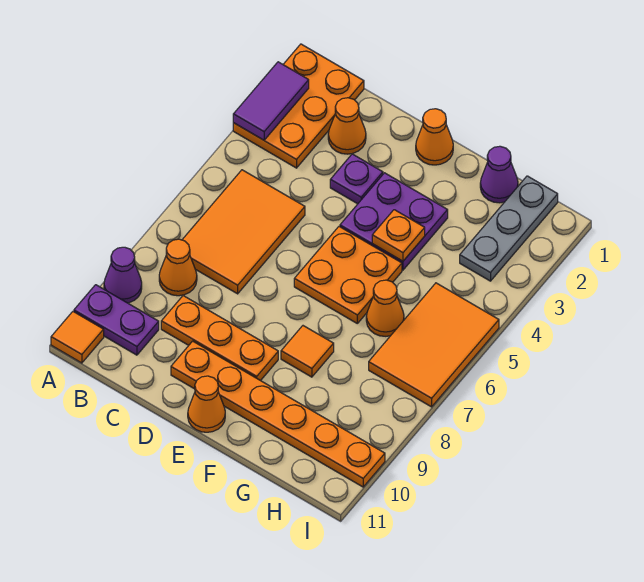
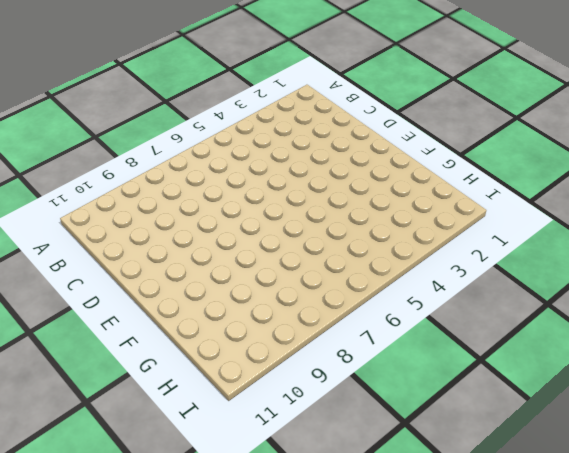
none -> orange 2x3 plate [233,44,364,168]
none -> purple 1x1 cone [104,247,142,303]
none -> purple 1x2 plate [74,285,159,355]

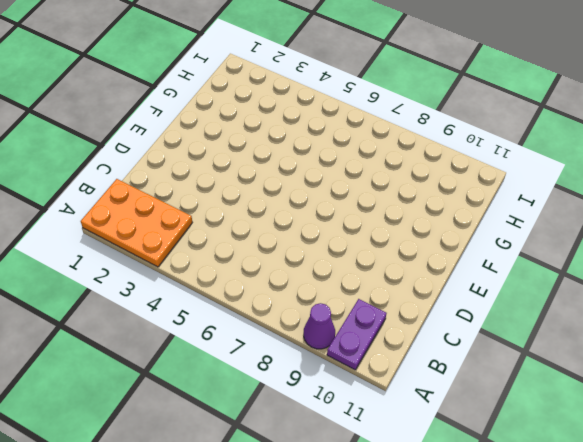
none -> orange 1x1 tile [51,312,104,363]
none -> orange 2x3 tile [182,170,305,294]
none -> orange 1x1 cone [159,239,197,296]

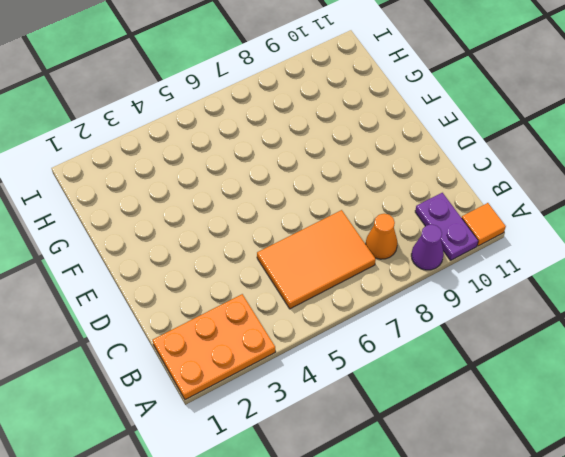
none -> orange 1x1 cone [328,98,366,154]
none -> orange 1x3 plate [161,296,278,381]
none -> purple 1x1 plate [330,154,383,204]

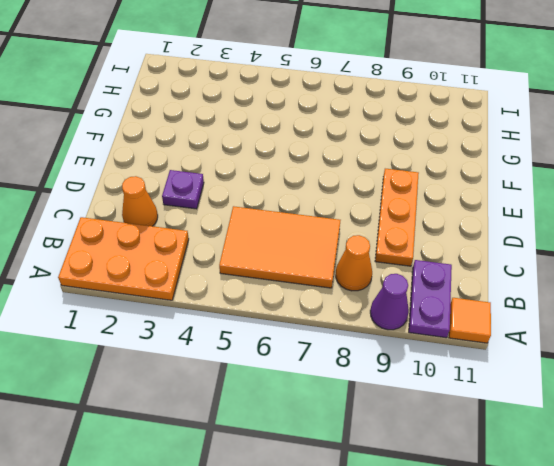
none -> orange 1x6 plate [171,341,385,487]
none -> orange 1x1 cone [416,109,453,165]
none -> purple 2x2 plate [340,173,448,270]

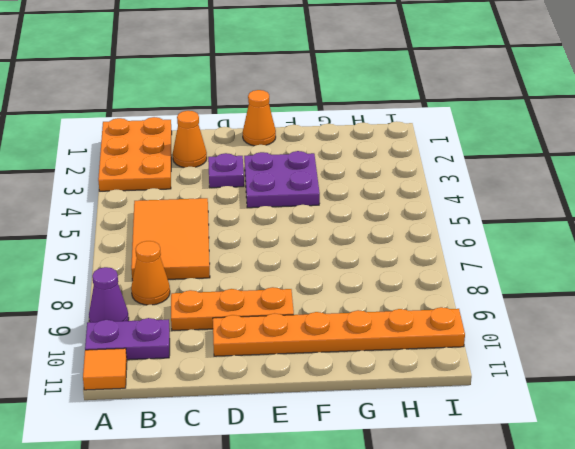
none -> orange 2x2 plate [294,227,402,323]
none -> orange 1x1 cone [188,376,225,432]
none -> orange 1x1 tile [281,326,334,377]

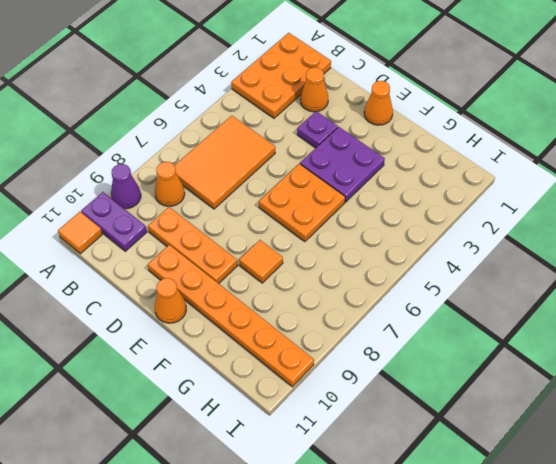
none -> purple 1x1 cone [480,146,518,203]
none -> orange 1x1 cone [366,280,404,336]
none -> grey 1x3 plate [460,176,558,281]

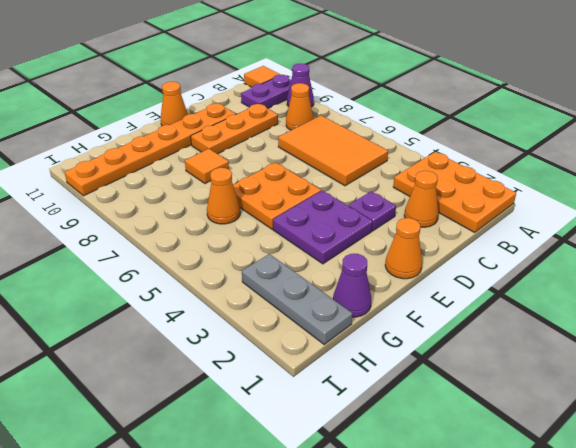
none -> orange 2x3 tile [369,283,499,407]
none -> purple 1x2 tile [233,62,309,140]
none -> orange 1x1 plate [372,210,425,261]

